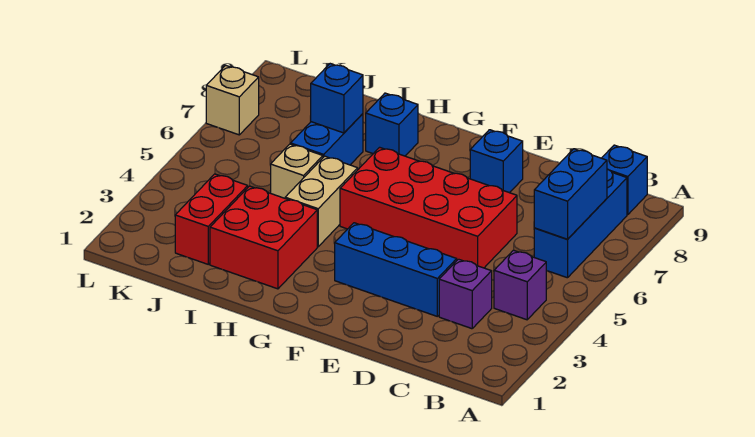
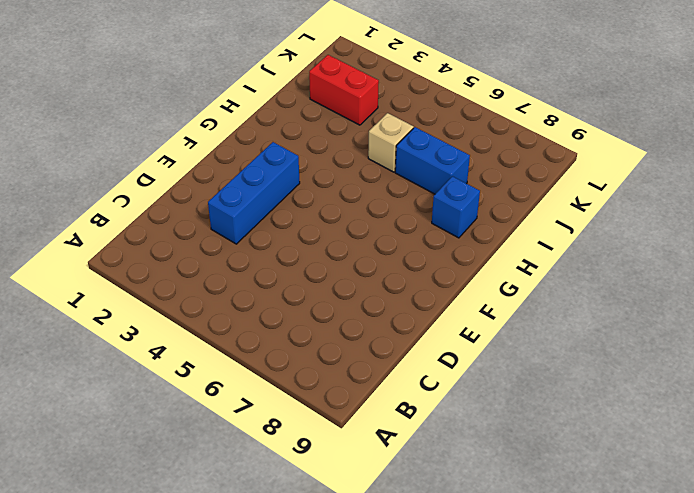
none -> purple 1x1 brick [494,250,546,320]
none -> blue 1x3 brick [534,169,627,278]
none -> blue 1x1 brick [602,145,647,215]

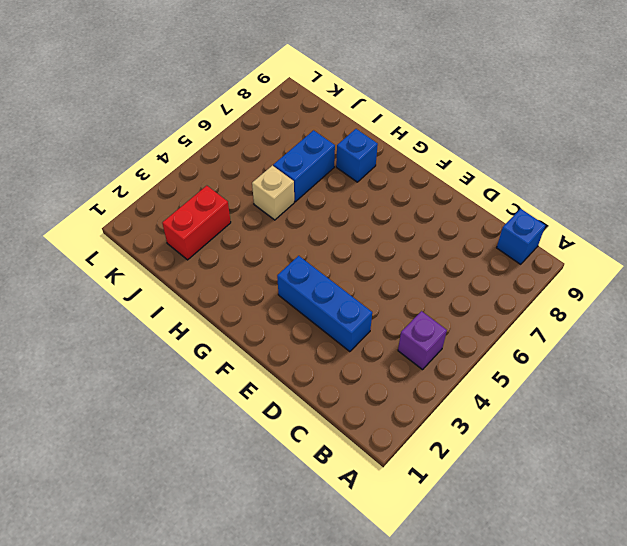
none -> blue 1x3 brick [534,169,627,278]
none -> purple 1x1 brick [439,259,492,329]
none -> red 2x4 brick [340,147,517,268]

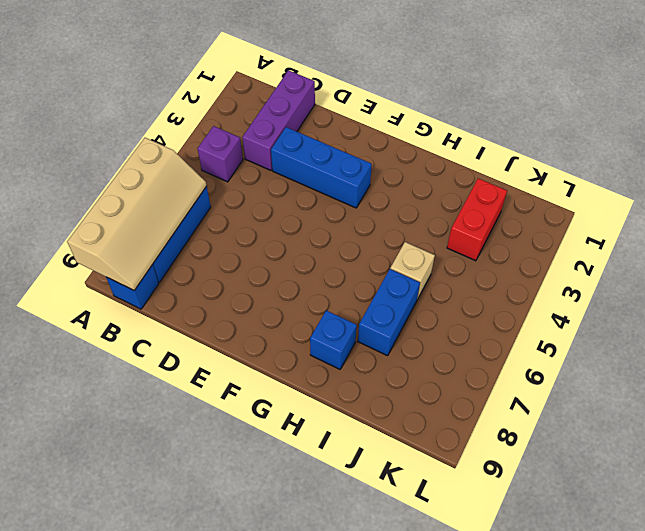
tan 2x4 slope [67,138,207,290] -> blue 1x2 brick [534,149,607,239]
purple 1x3 brick [242,70,315,170] -> purple 1x1 brick [439,259,492,329]
none -> red 2x4 brick [340,147,517,268]
none -> blue 1x1 brick [470,130,523,193]
none -> red 2x2 brick [210,186,317,289]

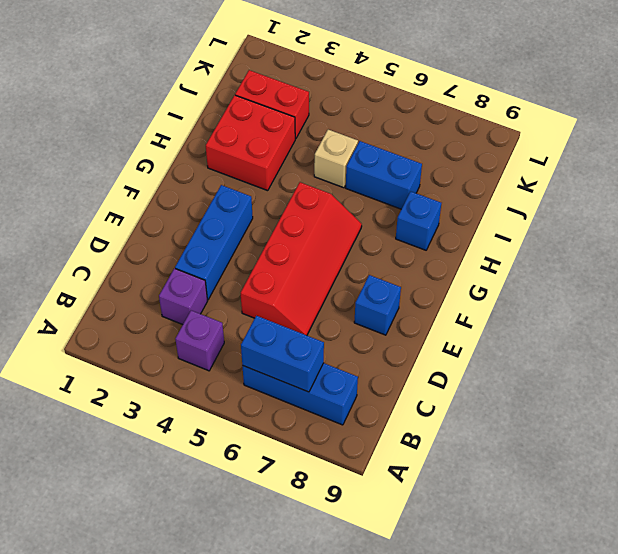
red 2x4 slope [241,182,362,335] -> red 2x4 brick [340,147,517,268]
none -> blue 1x1 brick [602,145,647,215]
none -> tan 1x2 brick [285,156,358,247]
none -> tan 1x1 brick [206,65,259,135]

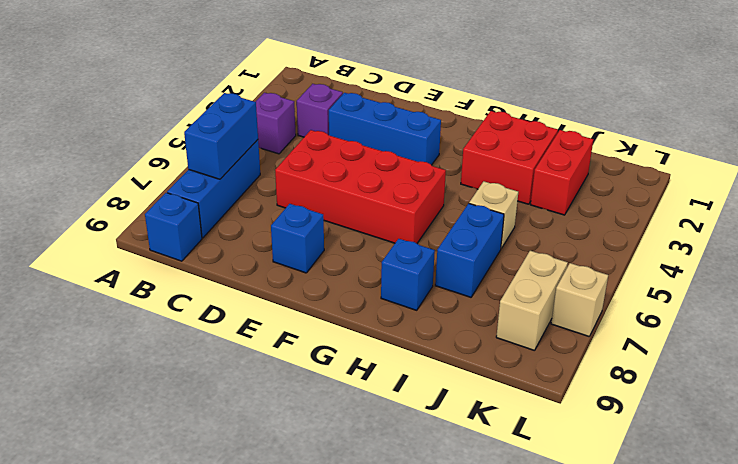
tan 1x2 brick [496,251,568,351] -> tan 1x2 brick moved to [285,156,358,247]
none -> blue 1x1 brick [310,64,363,133]

